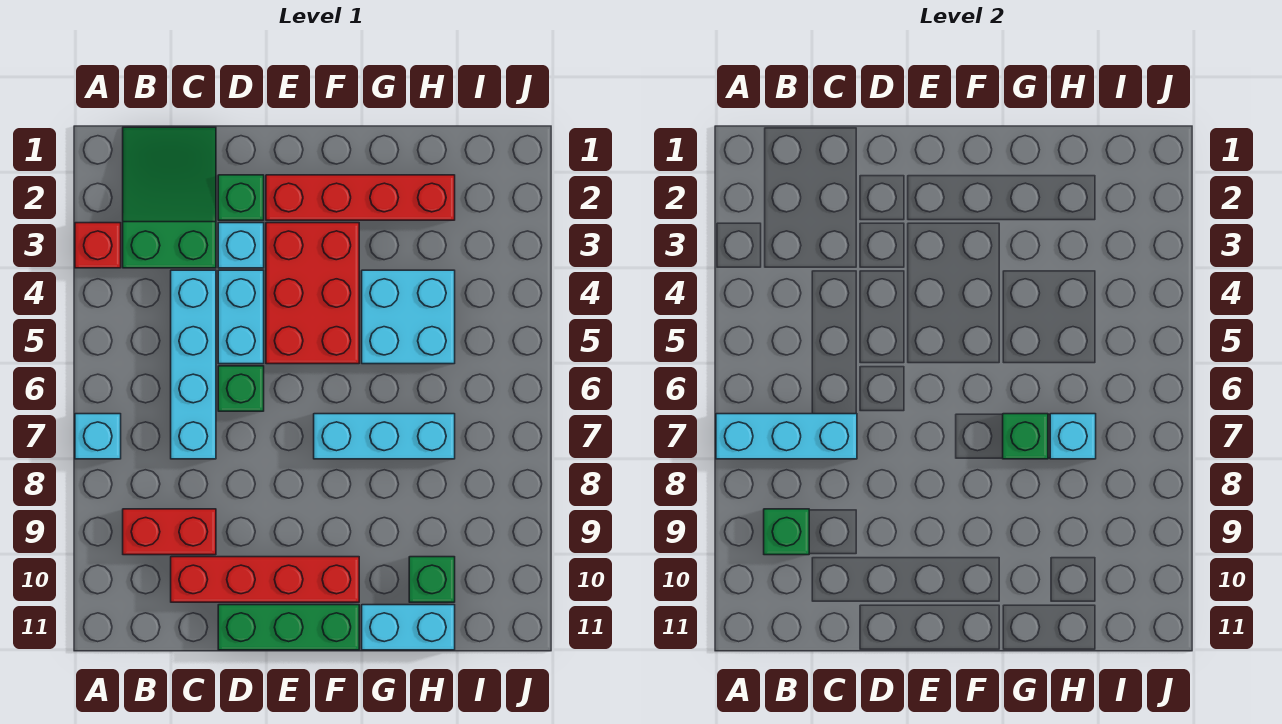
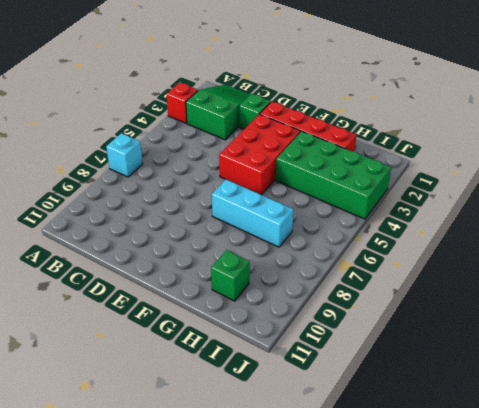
green 2x4 brick [276,131,391,219] -> cyan 2x2 brick [362,270,455,364]
none -> red 1x2 brick [123,509,216,555]
none -> cyan 1x4 brick [171,270,216,459]
none -> red 1x4 brick [171,557,359,602]

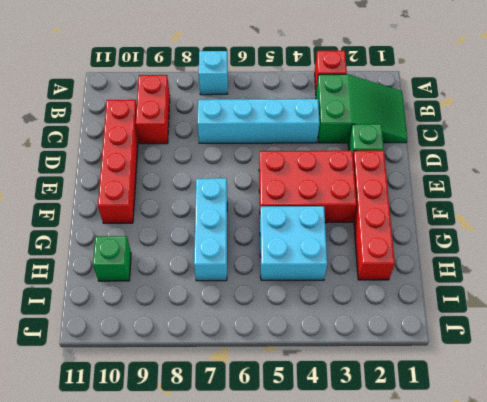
none -> cyan 1x1 brick [218,223,264,268]
none -> cyan 1x2 brick [218,270,264,364]
none -> green 1x1 brick [218,366,264,411]

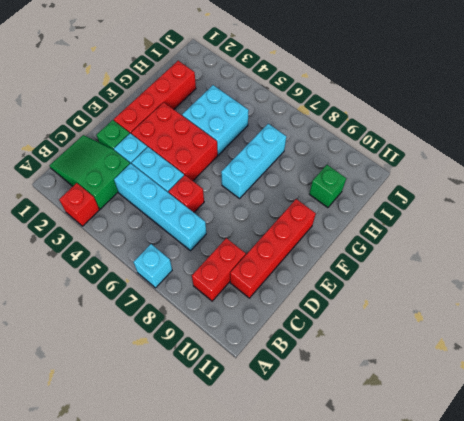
red 1x1 brick [169,175,204,212] -> green 1x1 brick [218,366,264,411]
none -> green 1x3 brick [218,605,359,650]
none -> cyan 1x2 brick [362,605,455,650]
none -> cyan 1x3 brick [716,414,857,459]

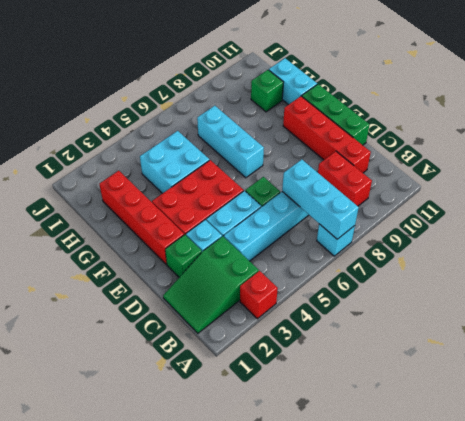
none -> green 1x1 brick [764,509,809,555]
none -> green 1x1 brick [1003,414,1048,459]
none -> cyan 1x1 brick [1050,414,1096,459]

